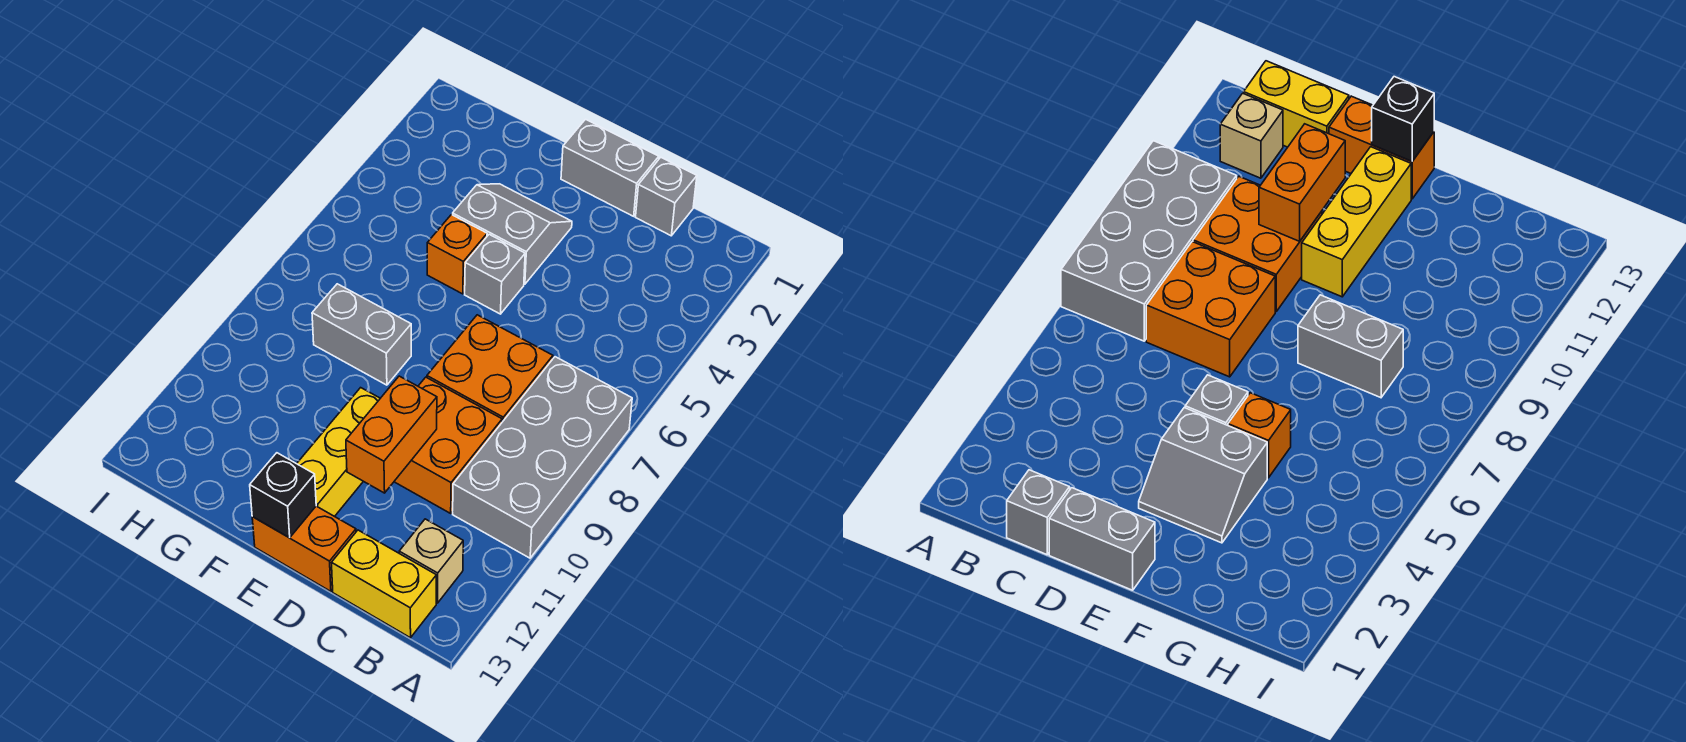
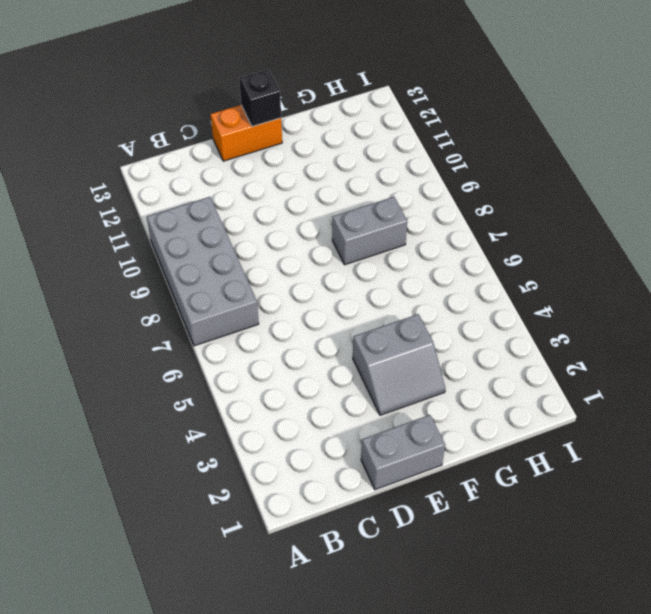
none -> tan 1x1 brick [399,519,463,603]
none -> yellow 1x2 brick [332,530,436,638]
none -> grey 1x1 brick [636,157,697,236]

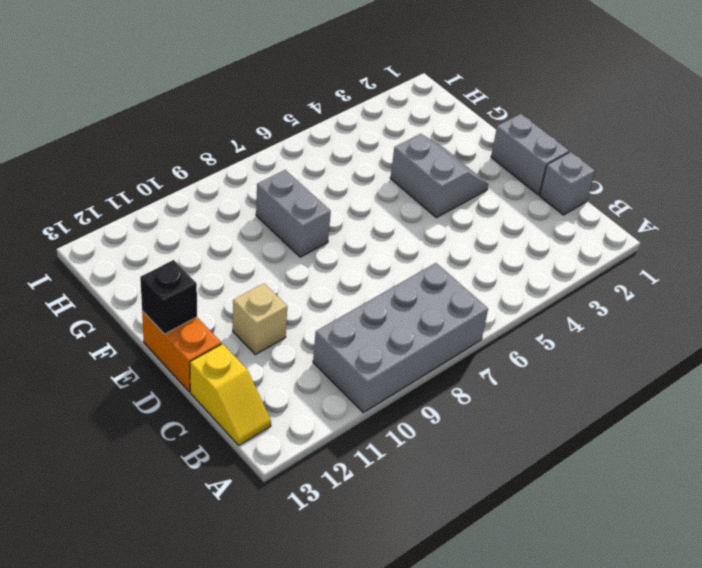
yellow 1x2 slope [190,344,271,445] -> yellow 1x2 brick [332,530,436,638]
tan 1x1 brick [233,283,287,355] -> tan 1x1 brick moved to [399,519,463,603]
none -> orange 2x2 brick [427,315,553,422]
none -> orange 2x2 brick [394,377,502,513]
none -> grey 1x1 brick [465,234,525,314]

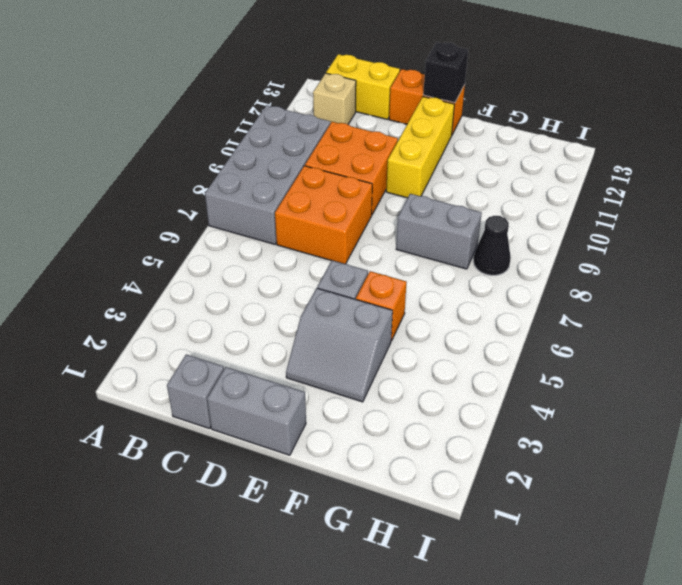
black 1x1 cone [473,216,511,275] -> none
none -> orange 1x2 brick [346,376,437,493]

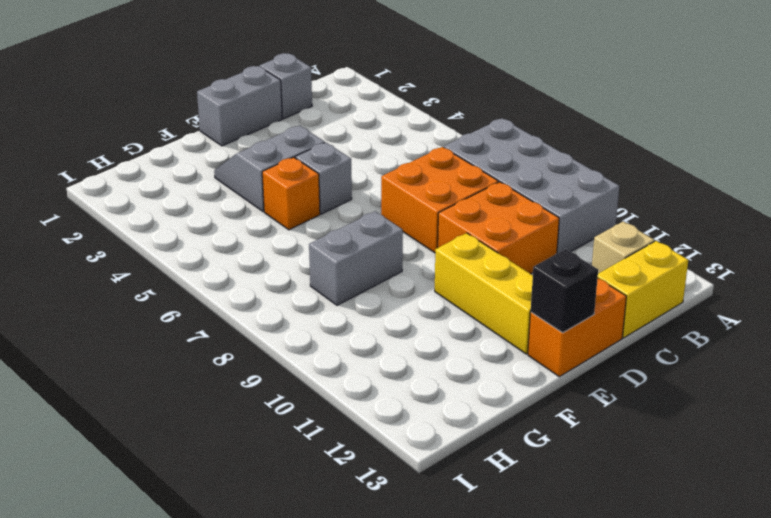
none -> orange 1x2 brick [346,376,437,493]

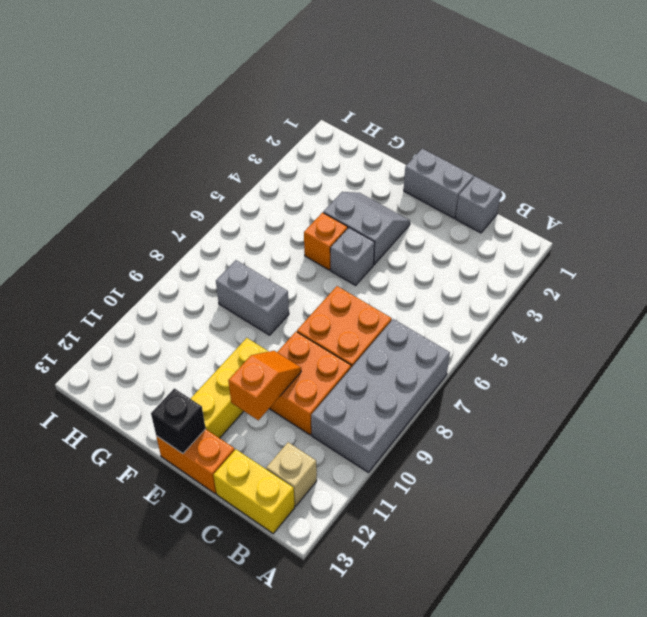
orange 1x2 slope [228,351,301,420] -> orange 1x2 brick [346,376,437,493]

